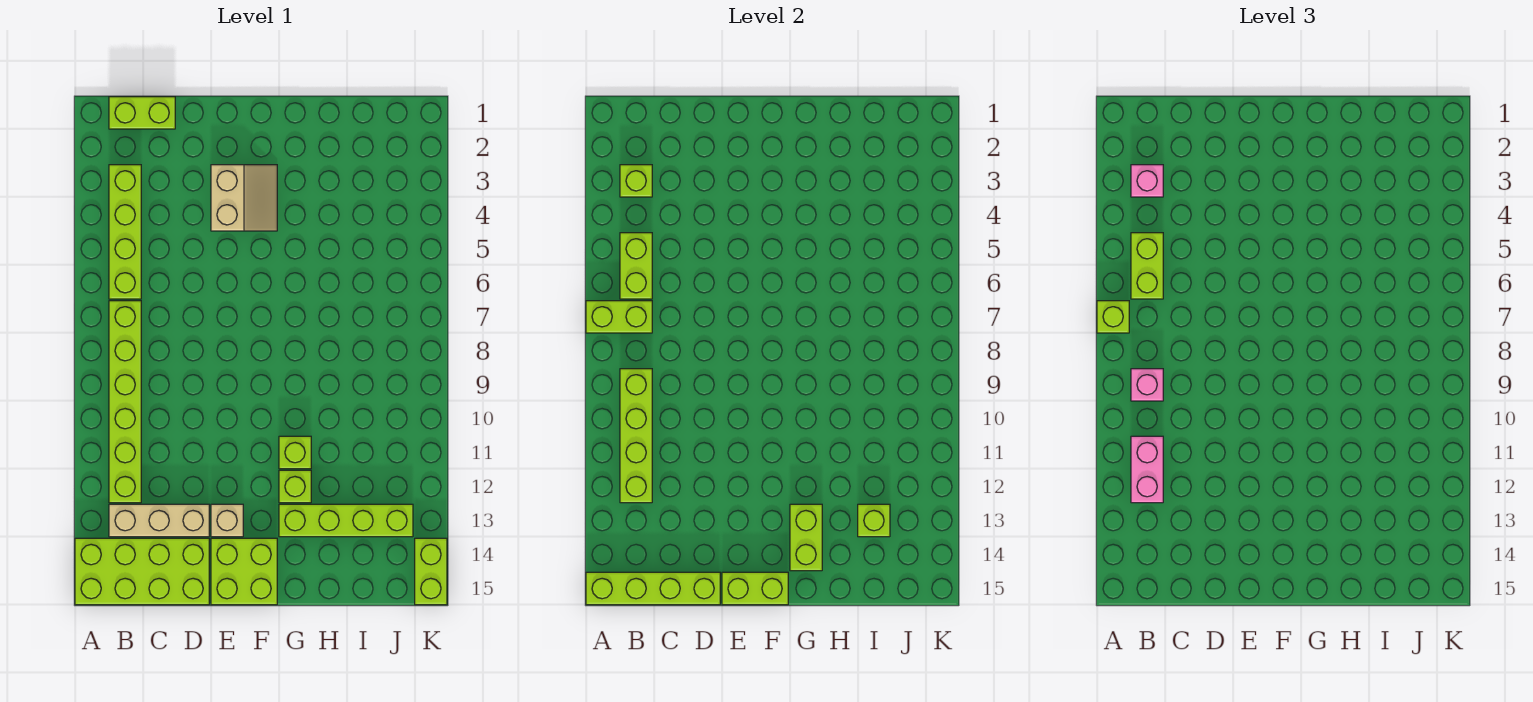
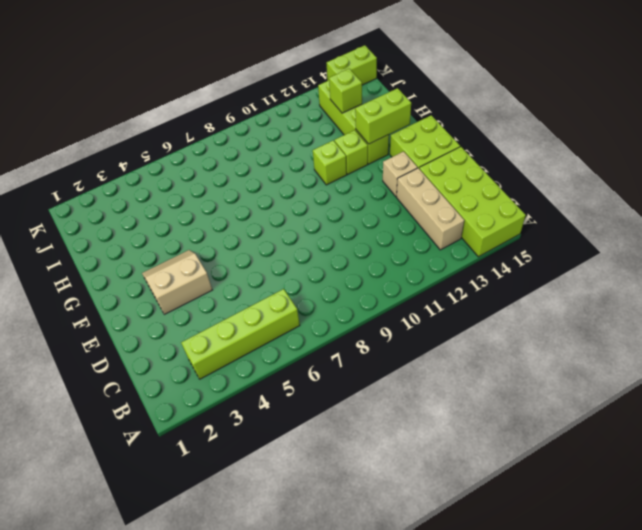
none -> lime 1x2 brick [109,97,175,129]
none -> lime 1x6 brick [109,301,141,503]
none -> lime 1x2 brick [586,301,652,333]

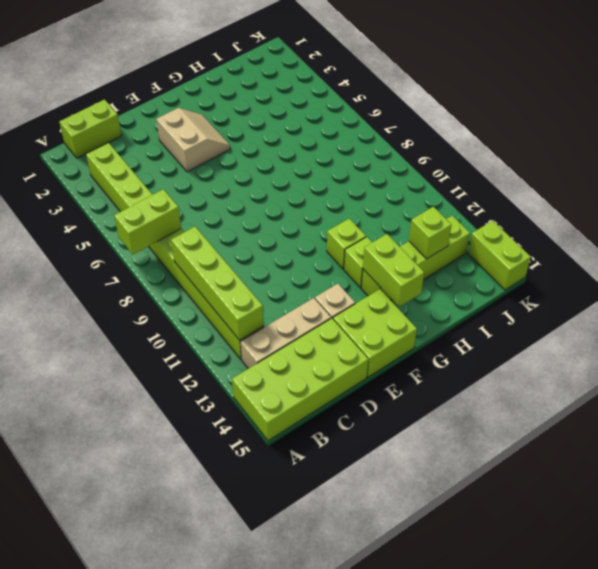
none -> lime 1x4 brick [586,572,720,605]
none -> lime 1x1 brick [620,165,652,197]
none -> lime 1x2 brick [620,233,652,299]

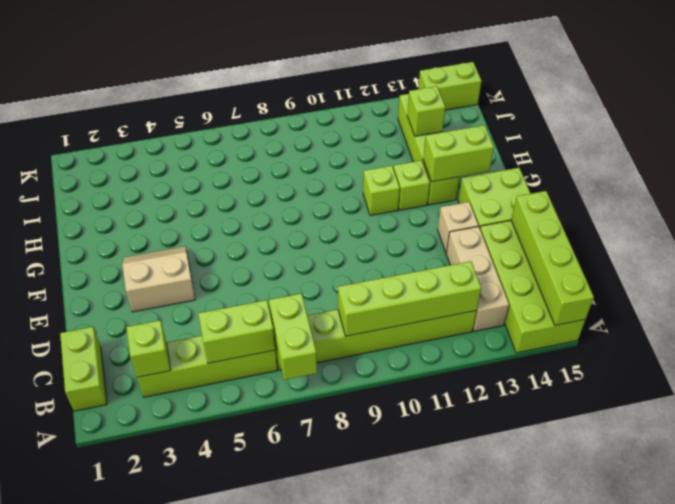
none -> lime 1x2 brick [722,572,788,605]
none -> lime 1x1 brick [1097,301,1129,333]
none -> pink 1x1 brick [1131,165,1163,197]

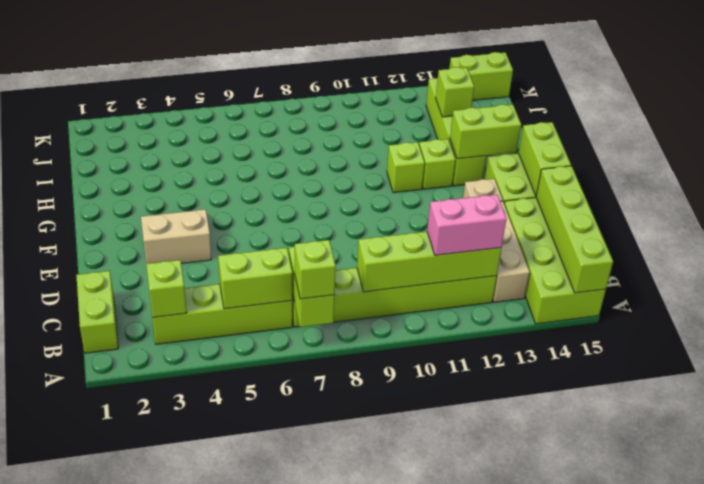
none -> pink 1x1 brick [1131,165,1163,197]
none -> lime 1x2 brick [1131,233,1163,299]
none -> pink 1x1 brick [1131,369,1163,401]

